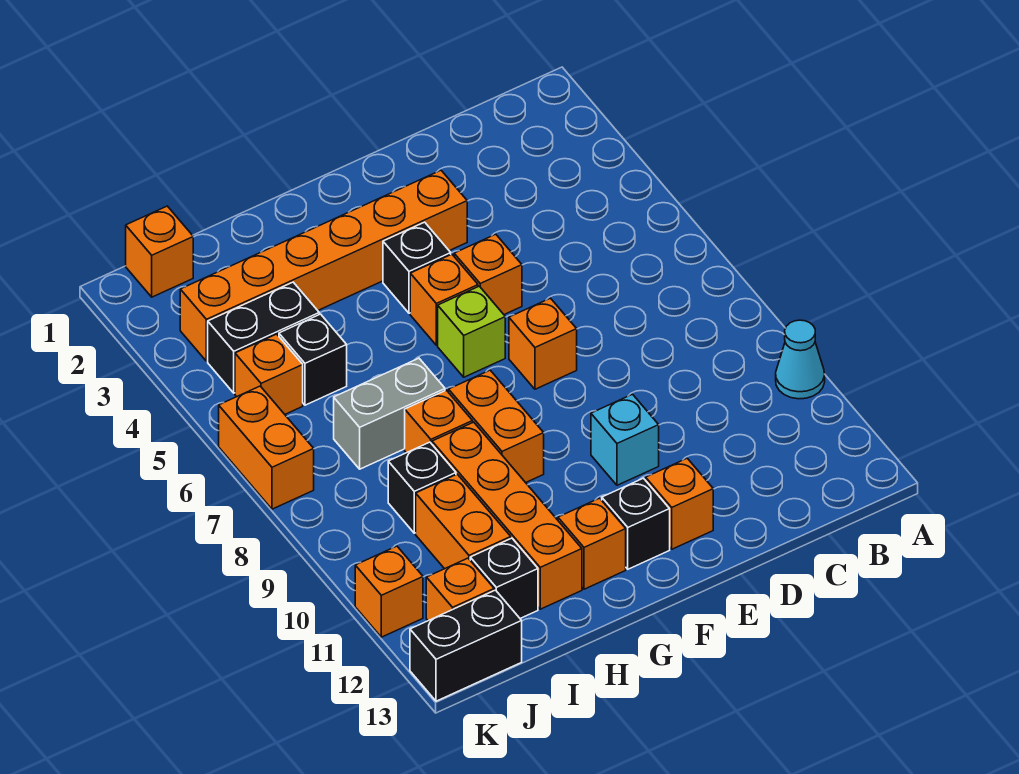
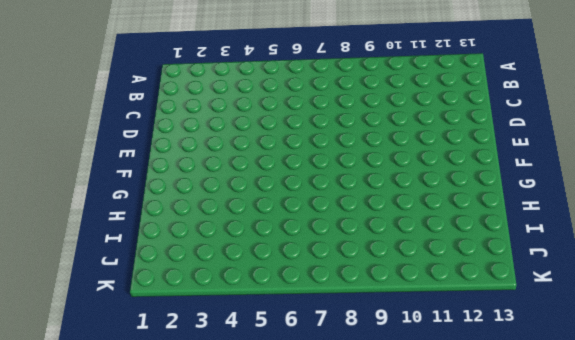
none -> cyan 1x1 cone [776,320,825,399]
none -> orange 1x6 brick [180,170,467,361]
none -> orange 1x1 brick [454,234,522,314]

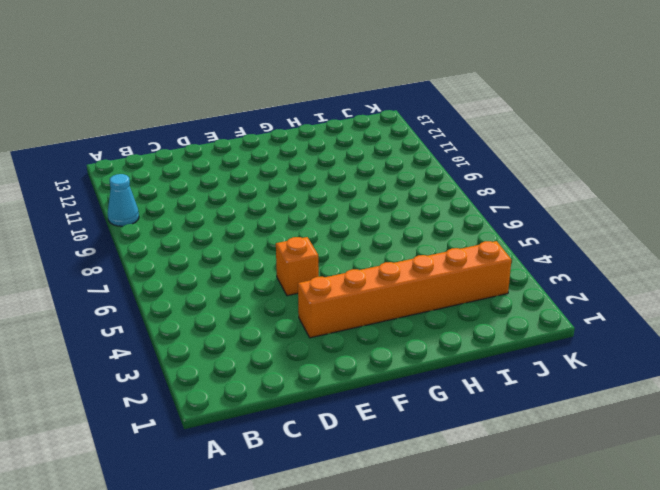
none -> orange 1x1 brick [509,298,577,389]
none -> cyan 1x1 brick [591,394,659,485]
none -> orange 1x1 brick [646,458,713,549]

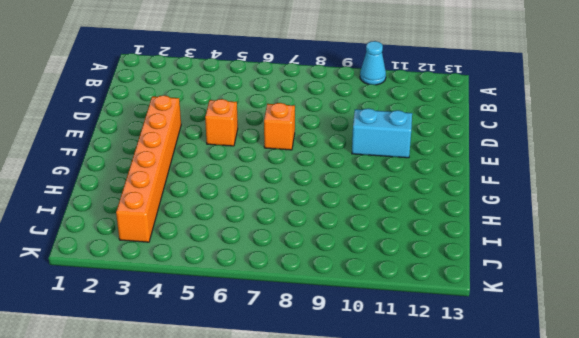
cyan 1x2 brick [352,108,412,158] -> cyan 1x1 brick [591,394,659,485]
none -> orange 1x1 brick [646,458,713,549]
none -> black 1x1 brick [383,222,451,313]
none -> orange 1x1 brick [410,254,478,345]

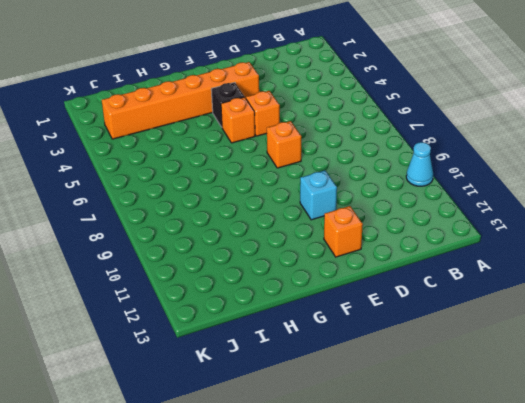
none -> lime 1x1 brick [438,286,505,377]
none -> black 1x1 brick [602,478,670,569]
none -> orange 1x2 brick [449,370,544,483]

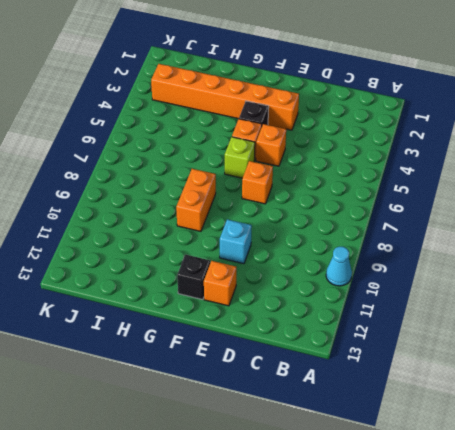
none -> orange 1x1 brick [558,498,626,589]
none -> grey 1x2 brick [334,358,445,469]
none -> orange 1x1 brick [405,390,473,453]

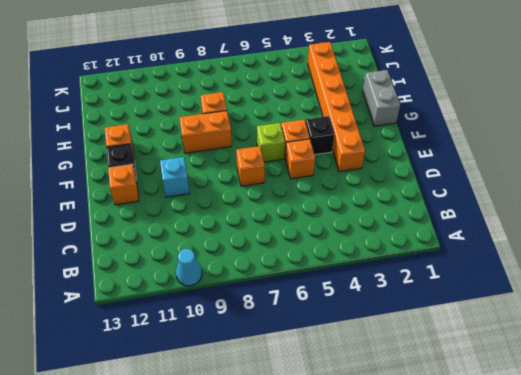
grey 1x2 brick [363,70,400,126] -> grey 1x2 brick moved to [334,358,445,469]
none -> orange 1x4 brick [432,422,582,609]
none -> black 1x2 brick [208,282,319,393]
none -> black 1x1 brick [279,314,347,405]

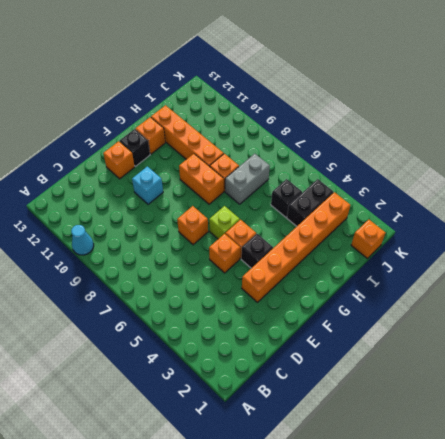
none -> black 1x1 brick [388,442,456,533]
none -> orange 1x2 brick [416,474,511,569]
none -> black 1x1 brick [470,538,538,618]

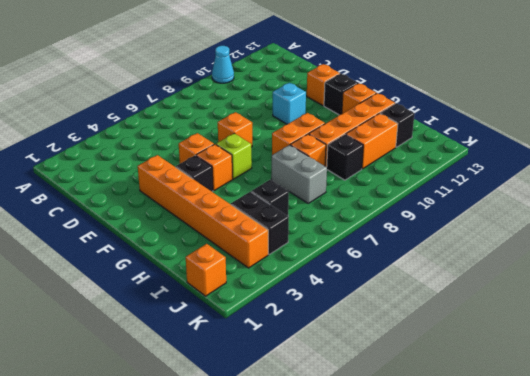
none -> orange 1x1 brick [235,334,303,414]
none -> orange 1x1 brick [426,558,494,621]
none -> black 1x2 brick [410,590,522,701]

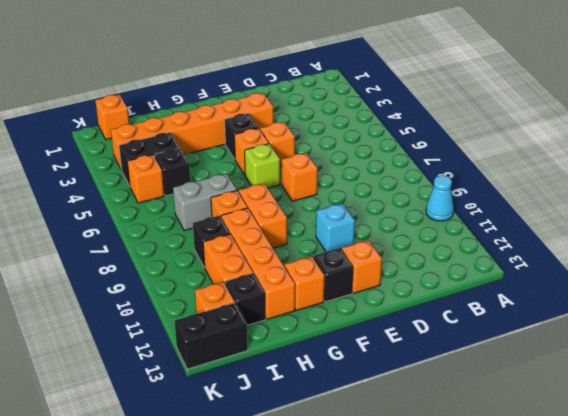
none -> orange 1x2 brick [219,386,314,509]
none -> orange 1x1 brick [355,546,423,637]

